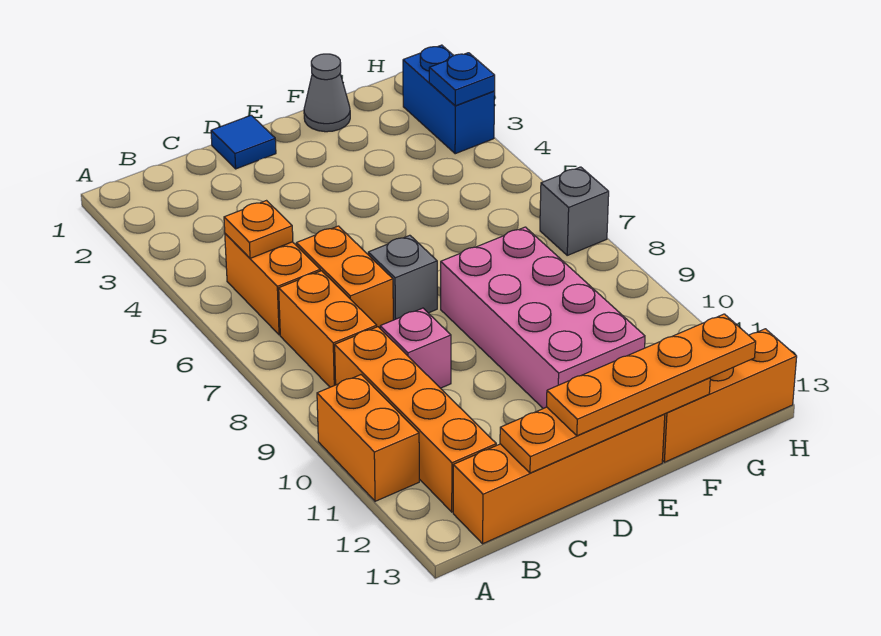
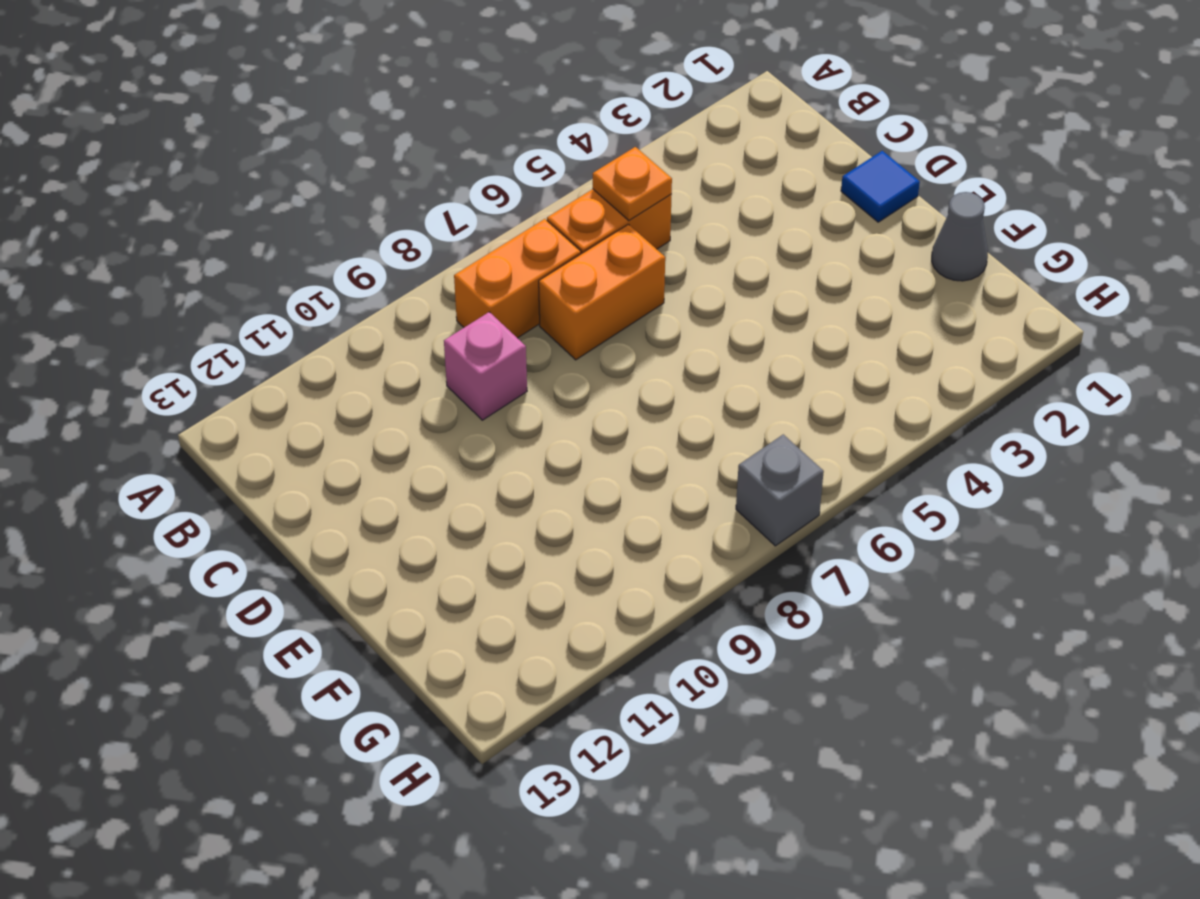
none -> orange 1x2 brick [317,375,419,501]
none -> orange 1x4 brick [335,327,496,512]
none -> orange 1x4 brick [453,414,665,544]

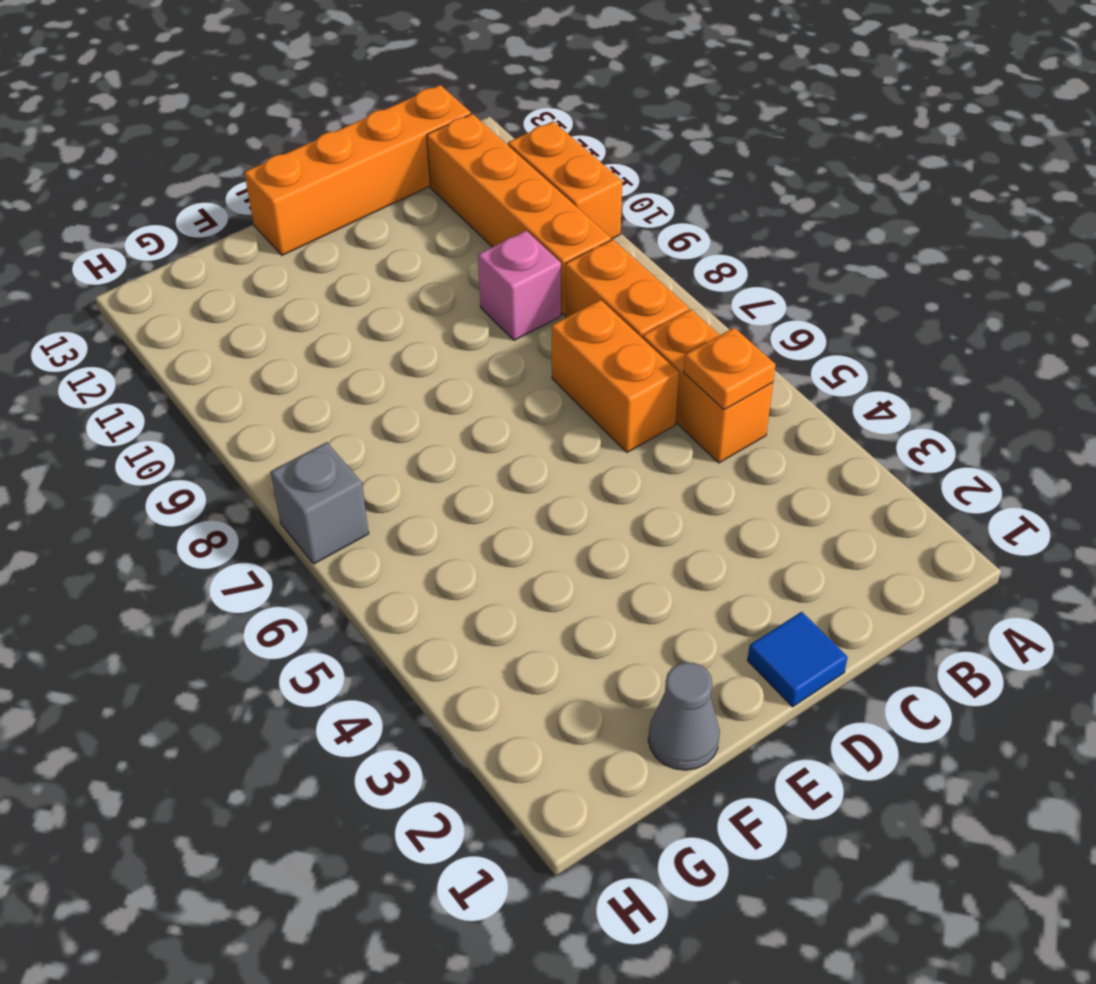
none -> grey 1x1 brick [368,235,437,320]
none -> pink 2x4 brick [441,227,645,409]
none -> orange 1x3 brick [662,329,797,462]

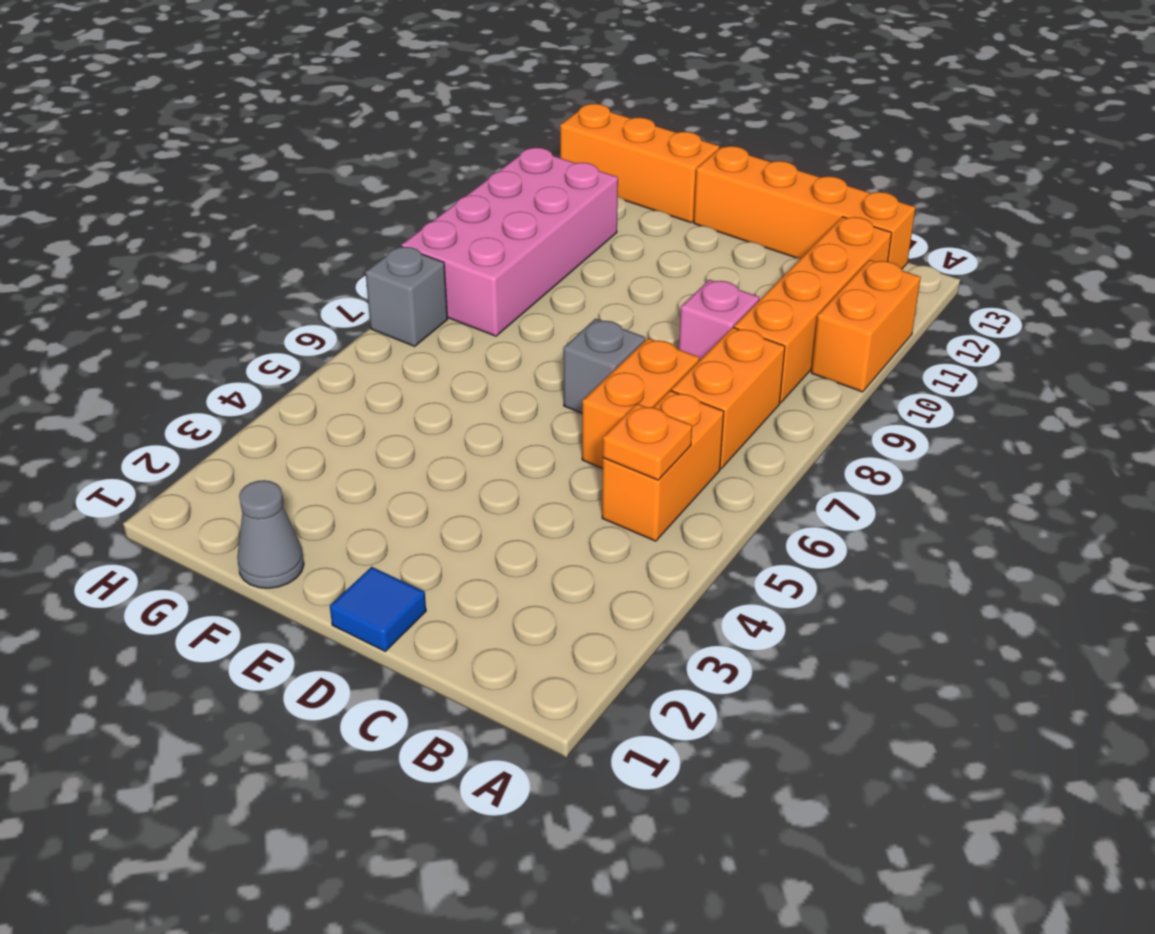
pink 2x4 brick [401,148,618,336] -> pink 2x4 brick moved to [441,227,645,409]
none -> blue 1x2 brick [403,45,495,154]
none -> orange 1x4 plate [500,378,710,473]
none -> blue 1x1 plate [429,53,495,106]

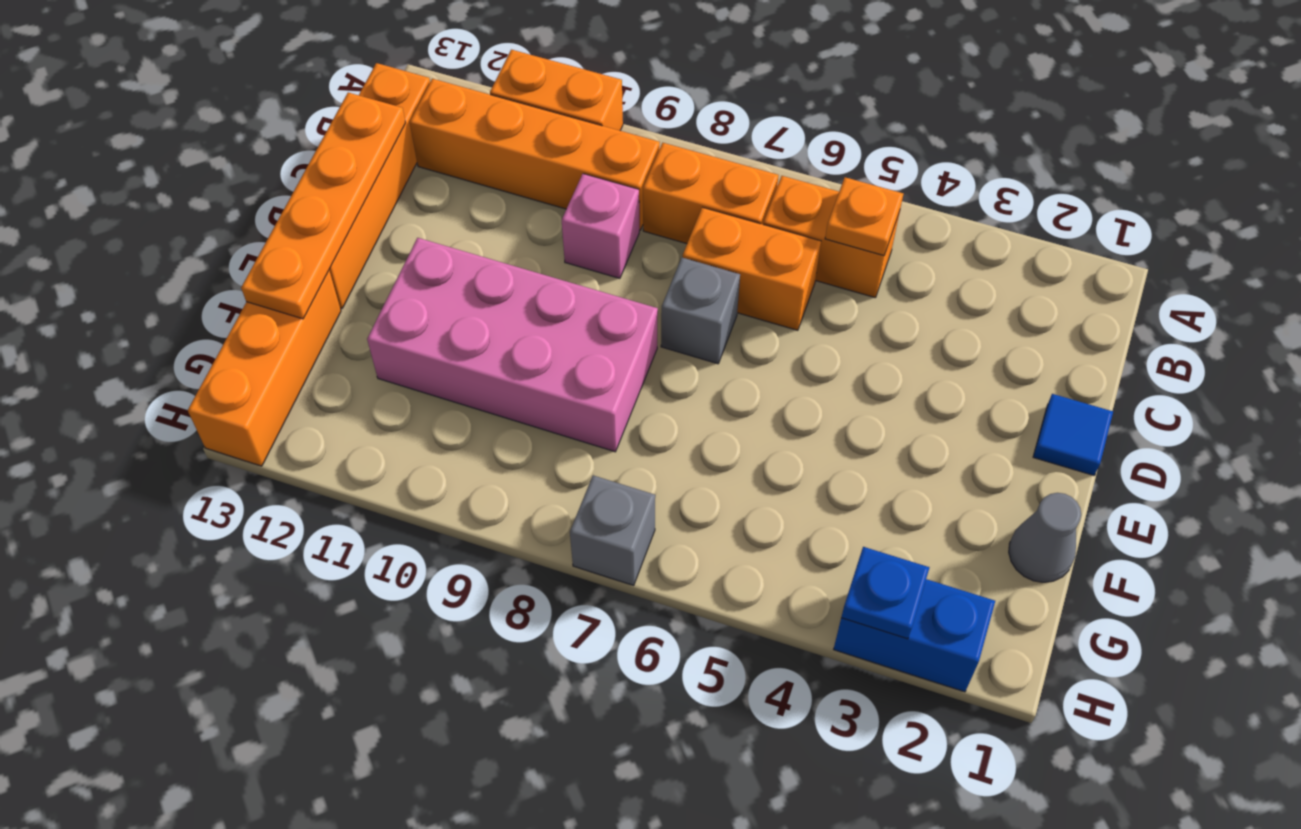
none -> orange 1x4 plate [546,314,756,436]

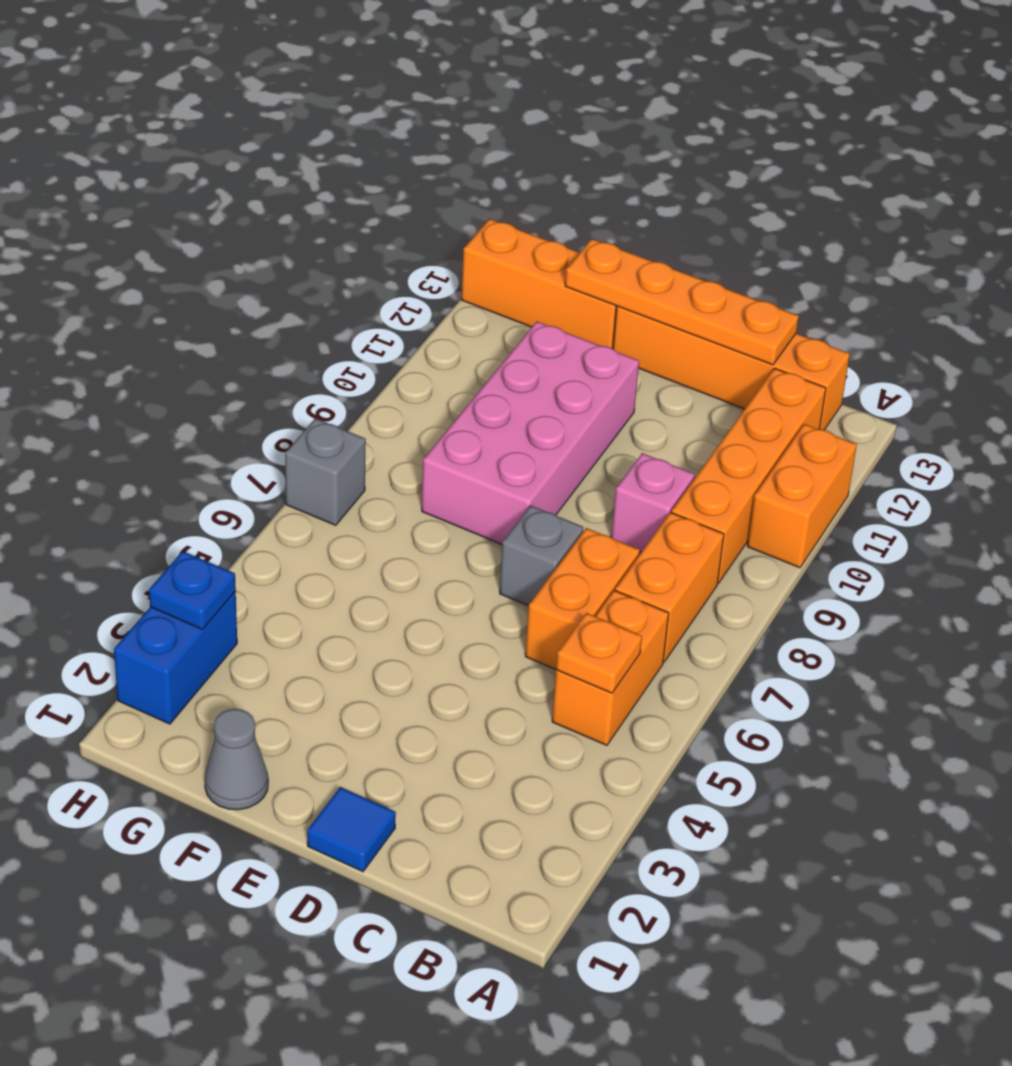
none -> orange 1x4 plate [546,314,756,436]

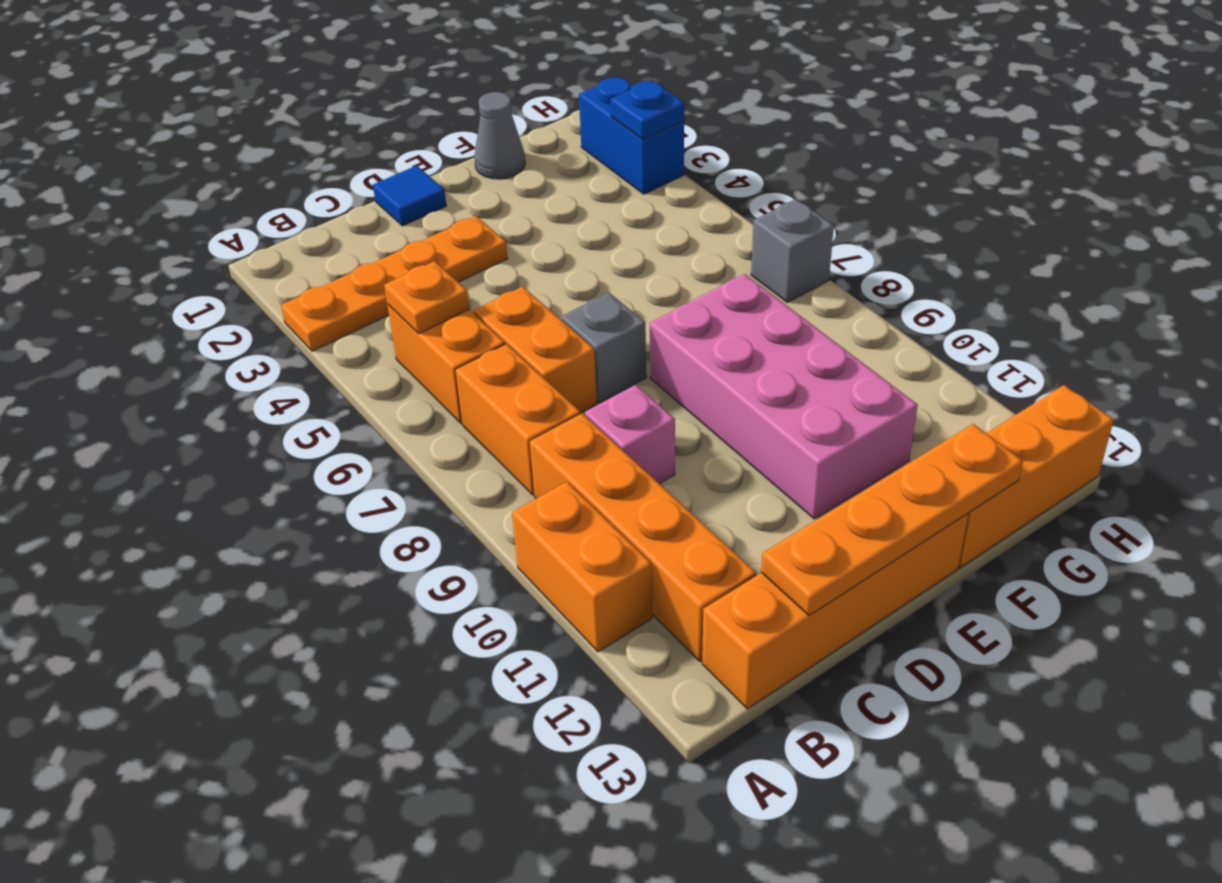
orange 1x4 plate [281,216,508,351] -> orange 1x4 plate moved to [546,314,756,436]

